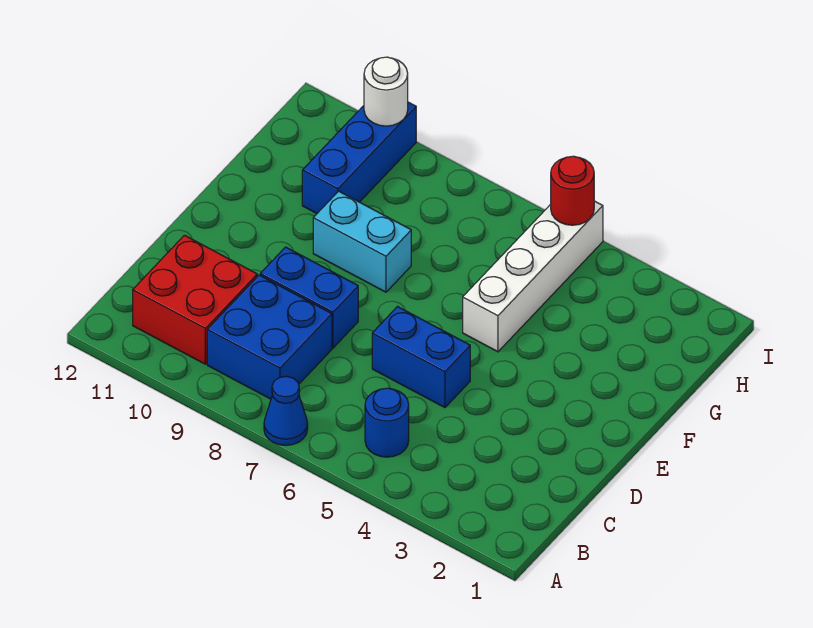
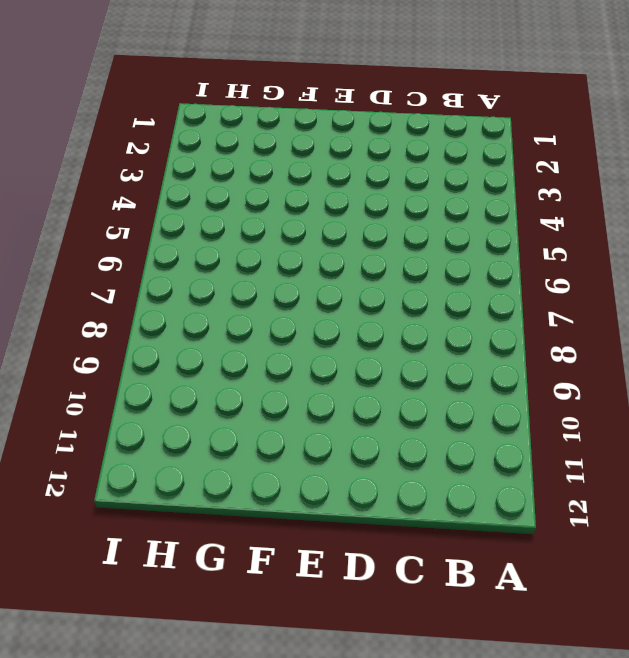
none -> blue 1x1 cone [264,376,308,445]
none -> blue 1x1 round brick [365,388,409,457]

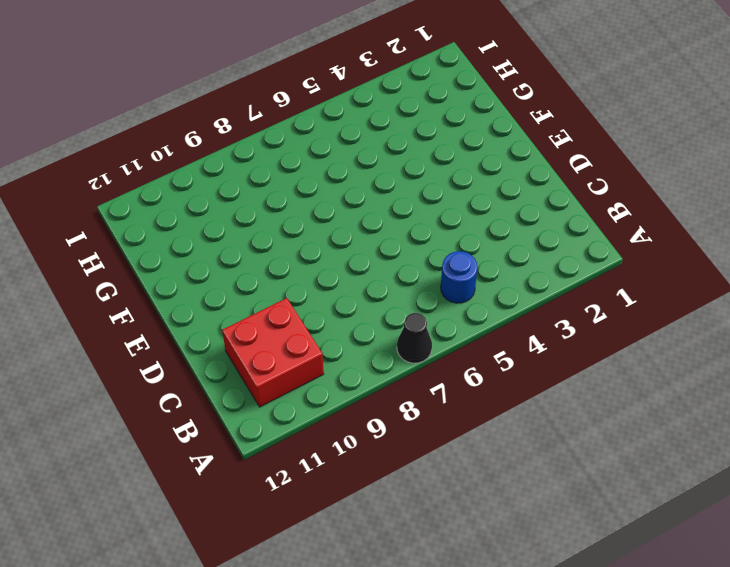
black 1x1 cone [397,313,432,363] -> blue 1x1 cone [264,376,308,445]
none -> blue 2x2 brick [207,275,332,399]
none -> blue 1x2 brick [372,307,470,408]

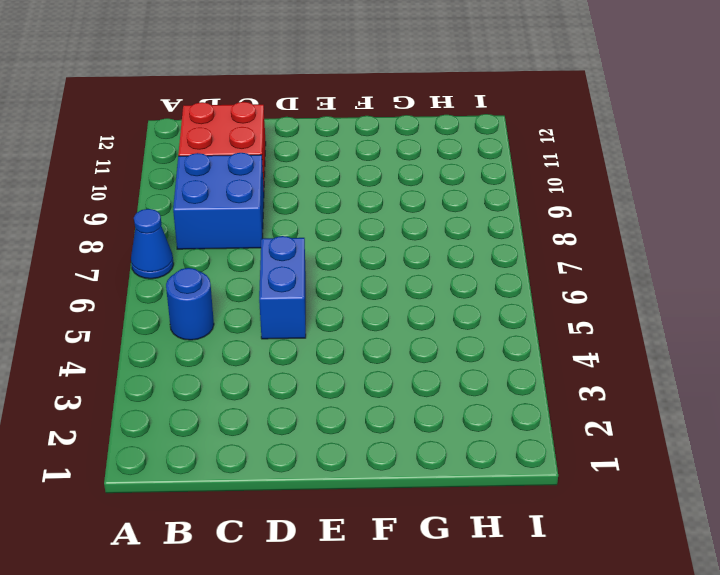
none -> blue 1x2 brick [260,247,358,348]
none -> white 1x4 brick [463,201,603,352]

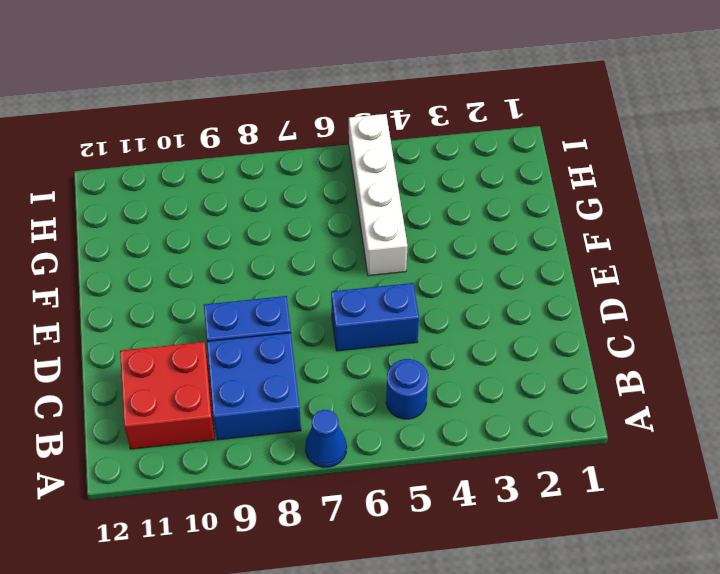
none -> cyan 1x2 brick [313,191,411,292]
none -> blue 1x3 brick [302,102,416,213]

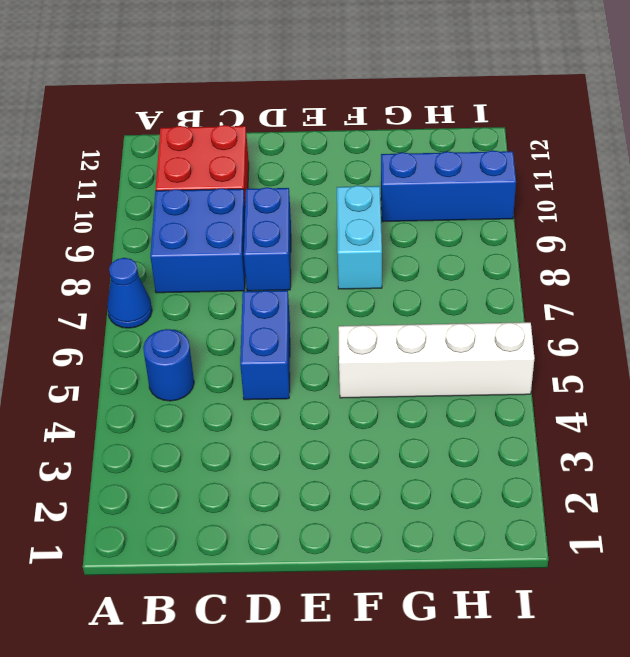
none -> red 1x1 round brick [551,156,594,225]
none -> white 1x1 round brick [364,57,408,126]

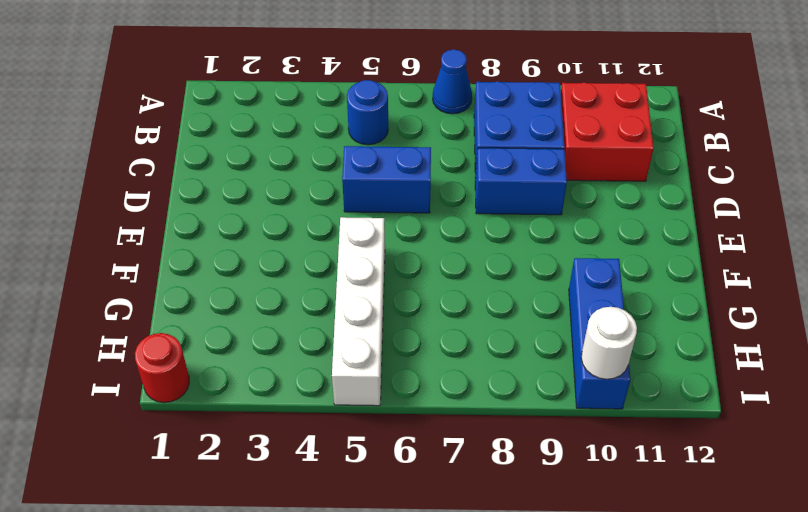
red 1x1 round brick [135,333,189,403] -> red 1x1 round brick moved to [551,156,594,225]
none -> cyan 1x2 brick [313,191,411,292]

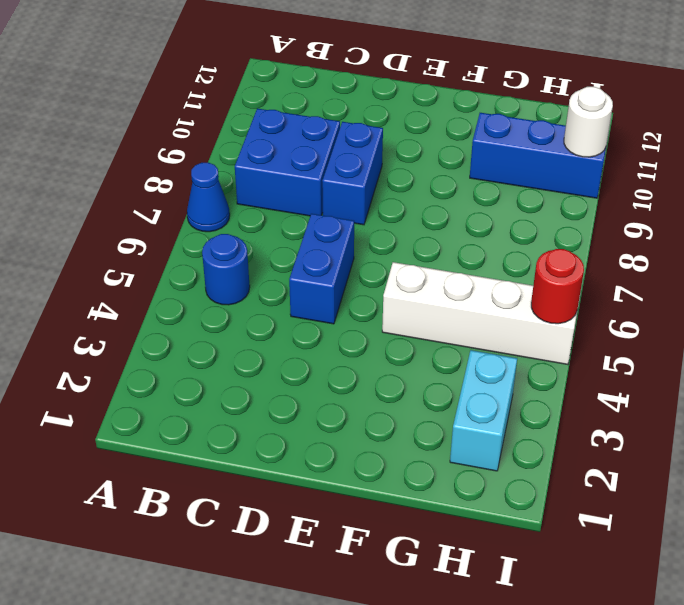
cyan 1x2 brick [450,350,517,471] -> cyan 1x2 brick moved to [313,191,411,292]
none -> red 2x2 brick [133,235,257,364]

